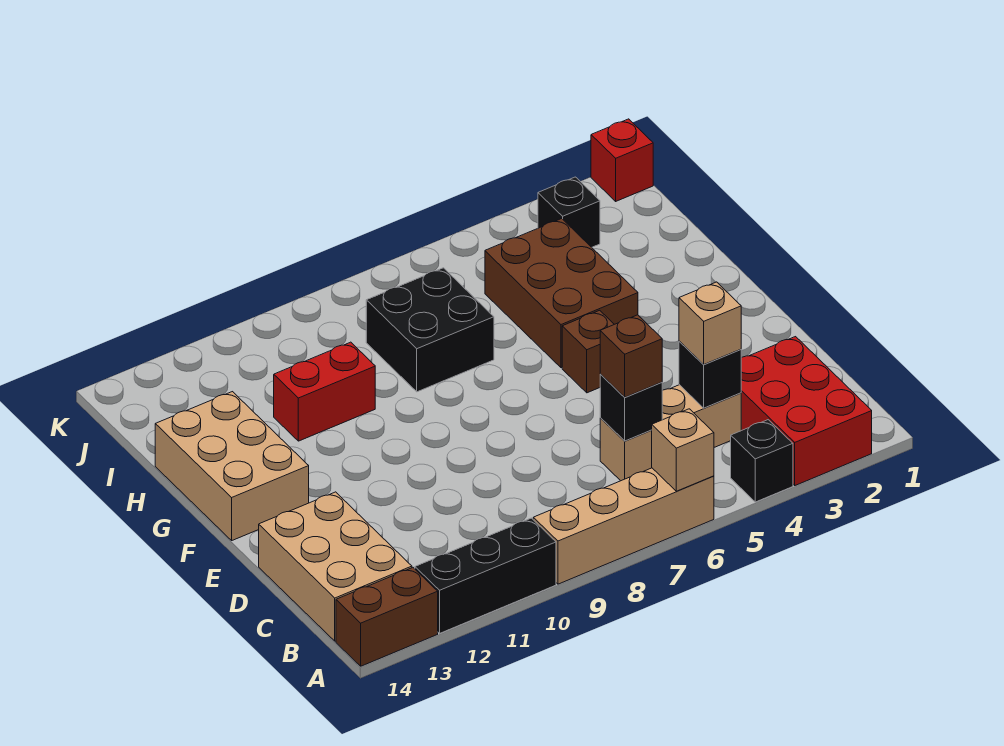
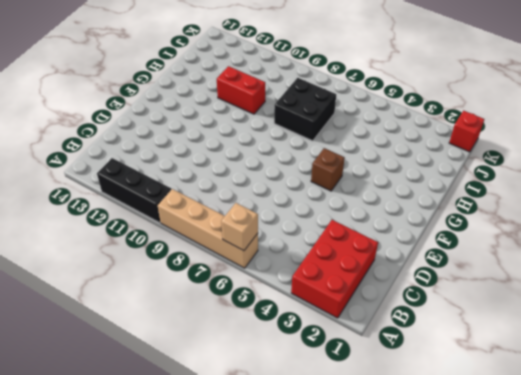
none -> black 1x1 brick [731,420,793,502]
none -> brown 1x2 brick [336,568,438,666]
none -> tan 2x3 brick [259,492,412,641]

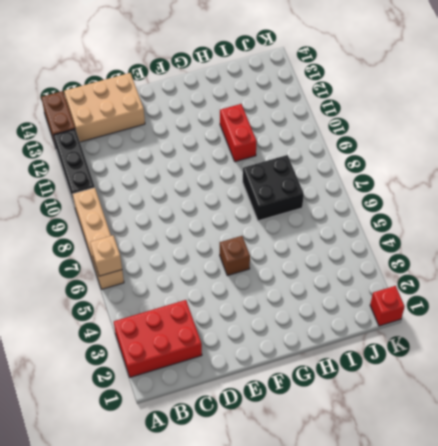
none -> black 1x1 brick [731,420,793,502]
none -> tan 1x3 brick [600,385,741,481]
none -> tan 2x3 brick [155,392,309,540]

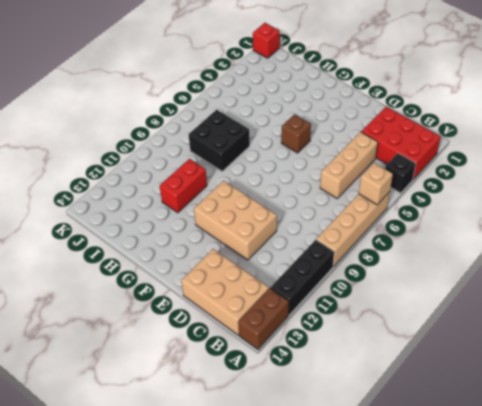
tan 2x3 brick [194,181,277,260] -> tan 2x3 brick moved to [155,392,309,540]
none -> brown 2x3 brick [485,219,638,368]
none -> black 1x1 brick [538,177,600,247]
none -> black 1x1 brick [679,341,741,408]

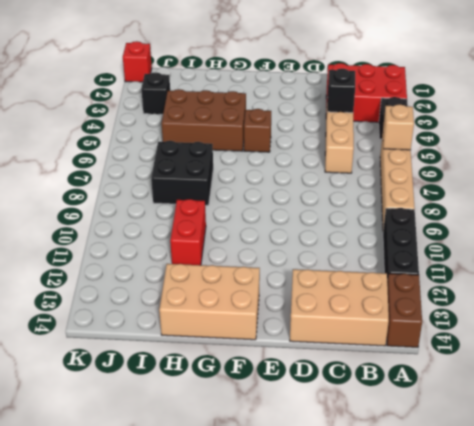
none -> black 1x1 brick [600,374,662,441]
none -> tan 1x1 brick [679,282,741,365]
none -> brown 1x1 brick [600,315,662,397]

